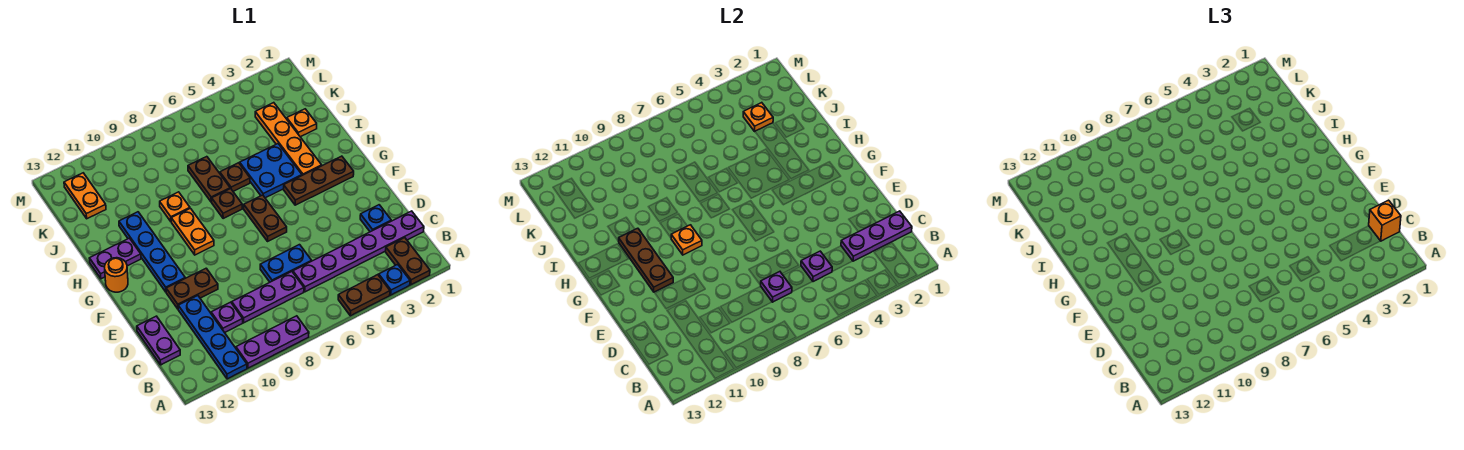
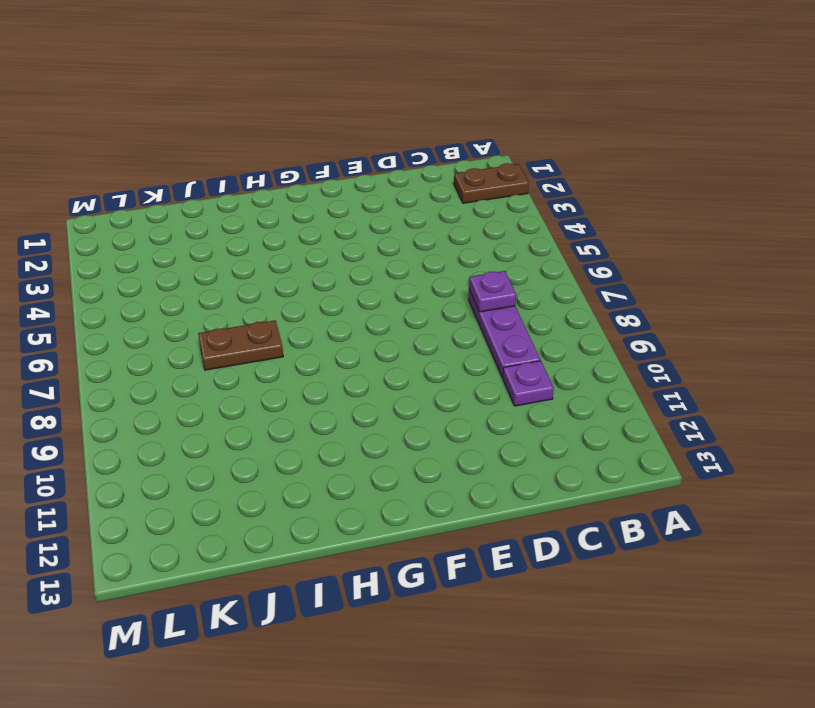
none -> blue 1x1 plate [379,264,410,295]
none -> brown 1x2 plate [338,275,390,316]
none -> purple 1x3 plate [236,316,309,368]
none -> blue 1x4 plate [178,296,247,379]

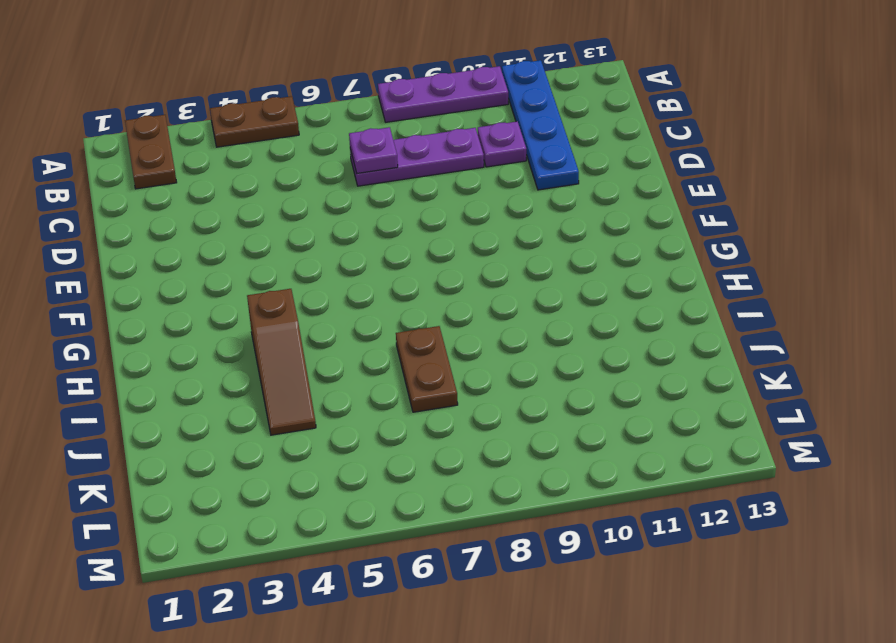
brown 1x3 slope [247,289,316,435] -> blue 2x2 plate [240,144,302,198]
none -> blue 1x1 plate [379,264,410,295]
none -> purple 1x6 plate [293,211,424,292]
none -> purple 1x2 plate [137,316,180,365]
none -> blue 1x1 plate [360,205,391,232]

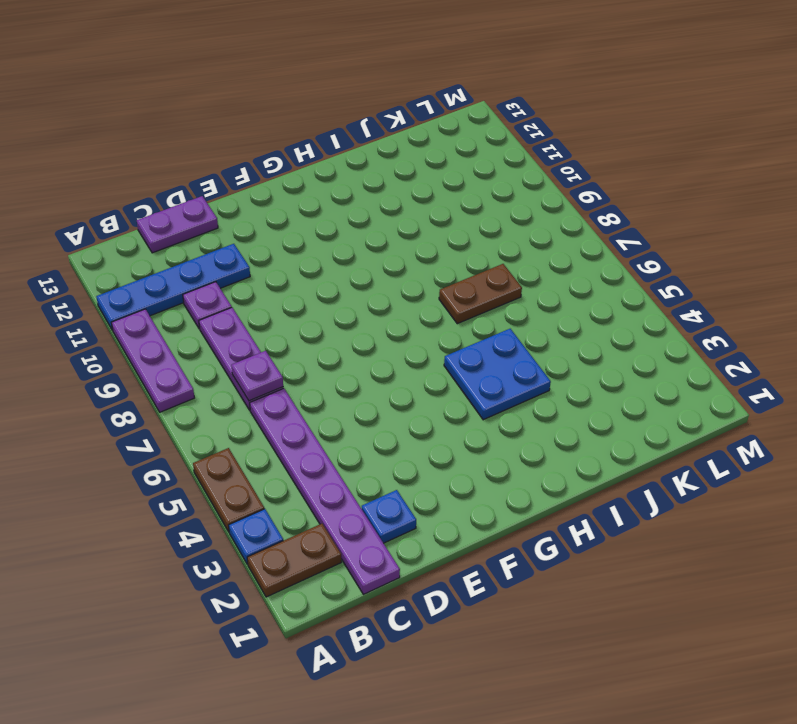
none -> blue 1x2 plate [260,245,312,282]
none -> brown 1x2 plate [166,268,218,309]
none -> brown 1x2 plate [244,195,287,241]
none -> blue 1x4 plate [119,212,185,292]

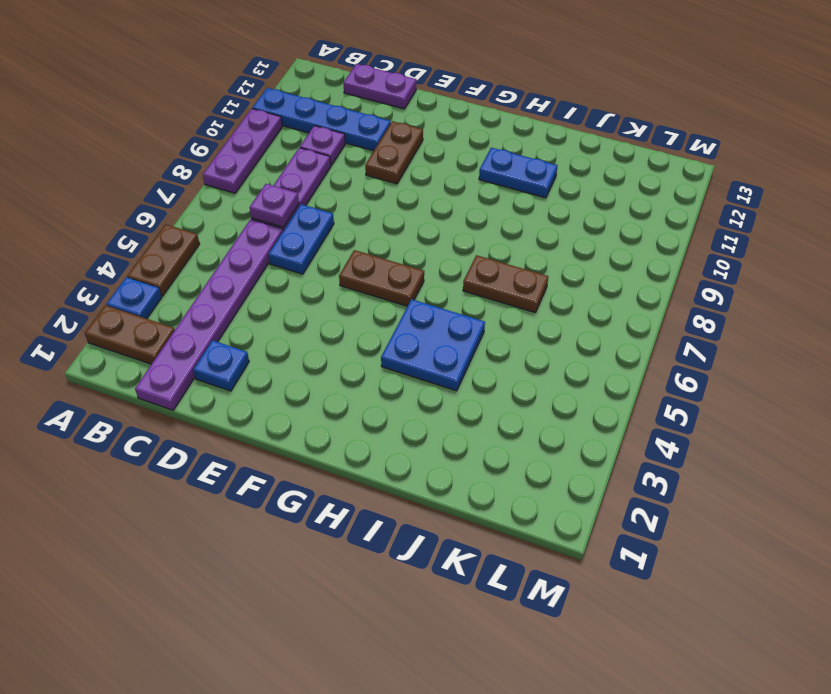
blue 1x2 plate [479,148,558,198] -> blue 1x4 plate [119,212,185,292]
none -> brown 1x3 plate [284,156,354,205]
none -> orange 1x2 plate [171,208,214,255]
none -> orange 1x1 round brick [105,258,128,292]
none -> orange 1x4 plate [255,103,322,175]

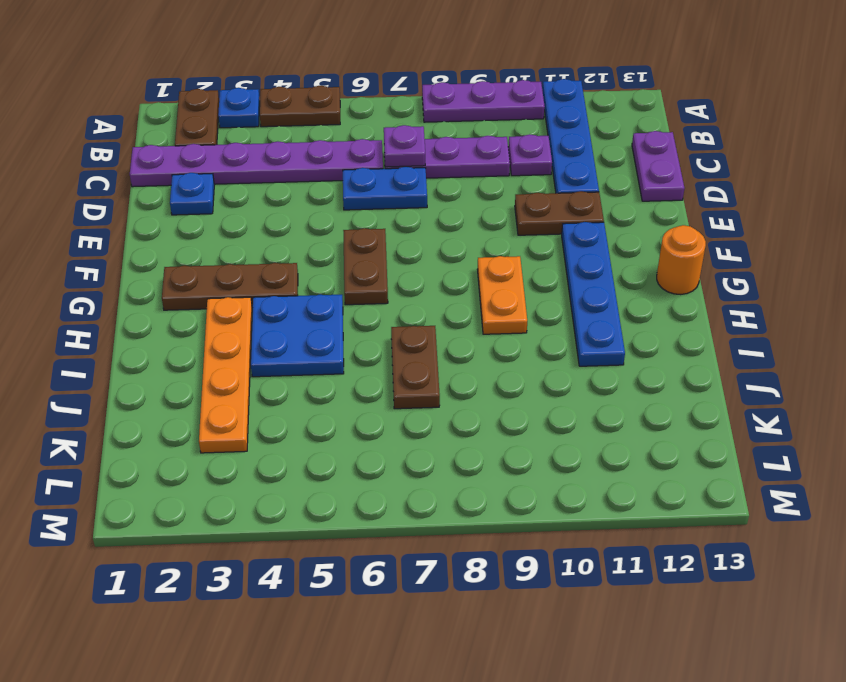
none -> brown 1x1 plate [212,189,242,218]
none -> purple 1x2 plate [89,238,141,279]
none -> brown 1x1 plate [220,163,250,191]
none -> orange 1x1 plate [160,192,190,221]

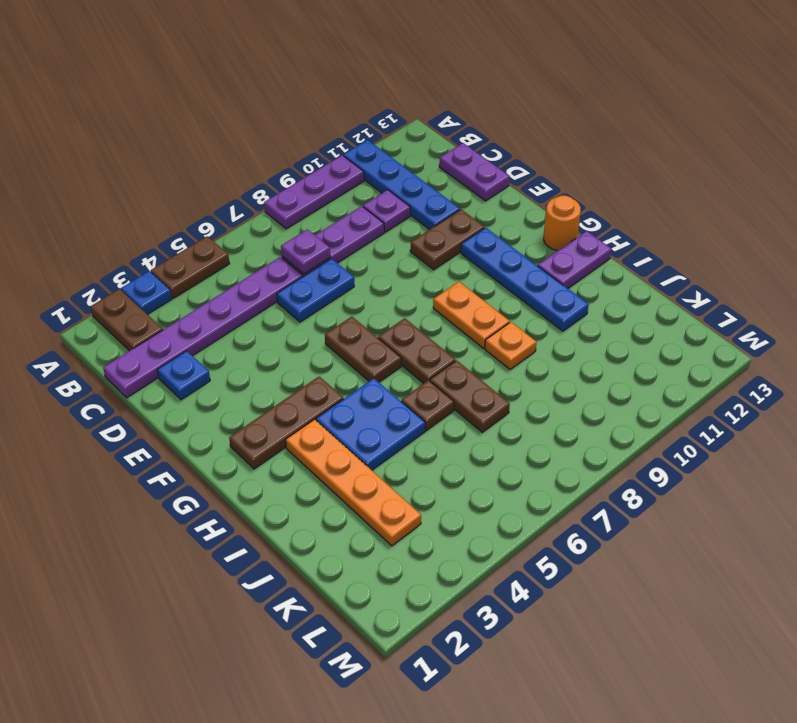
brown 1x2 plate [378,318,455,384] -> brown 1x1 plate [212,189,242,218]
none -> orange 1x1 plate [287,109,317,137]
none -> orange 1x2 plate [64,173,106,219]
none -> purple 1x3 plate [841,211,912,261]
none -> purple 1x1 plate [801,251,832,282]

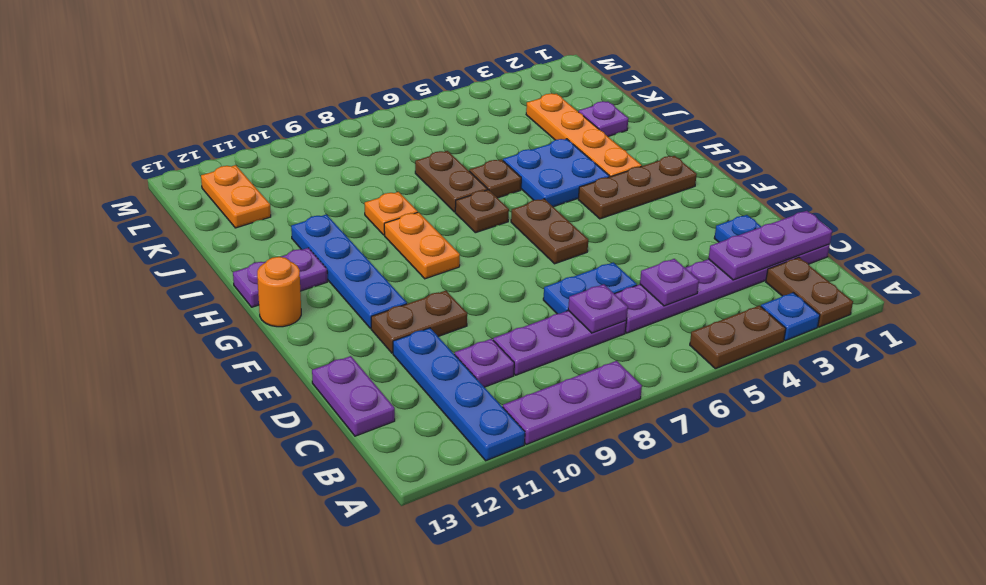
purple 1x1 plate [579,101,628,136] -> orange 1x1 plate [287,109,317,137]
none -> brown 1x3 plate [618,228,673,292]
none -> orange 1x1 plate [671,225,702,255]
none -> orange 1x1 plate [743,103,773,131]
none -> orange 1x1 brick [1369,200,1401,241]

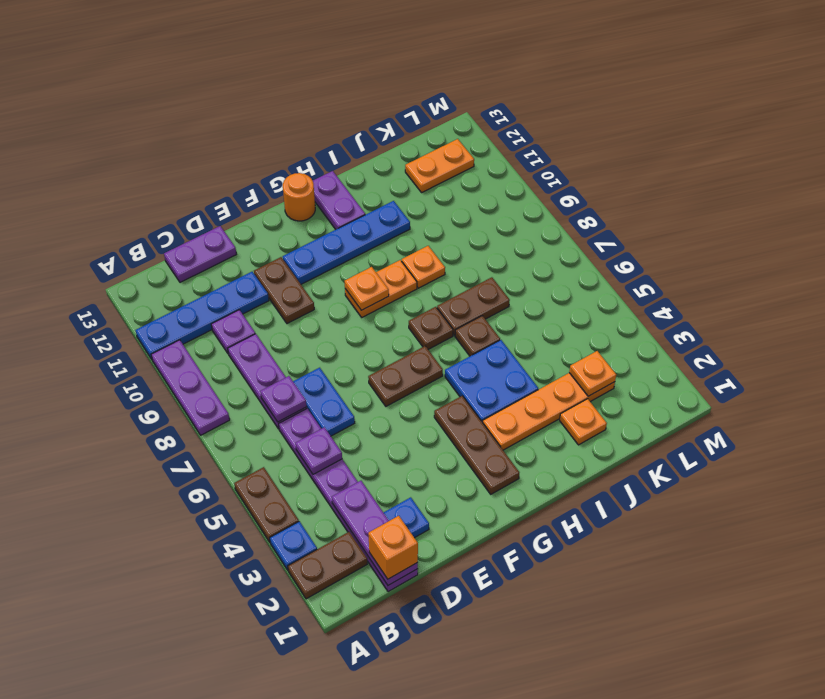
none -> brown 1x3 plate [618,228,673,292]

